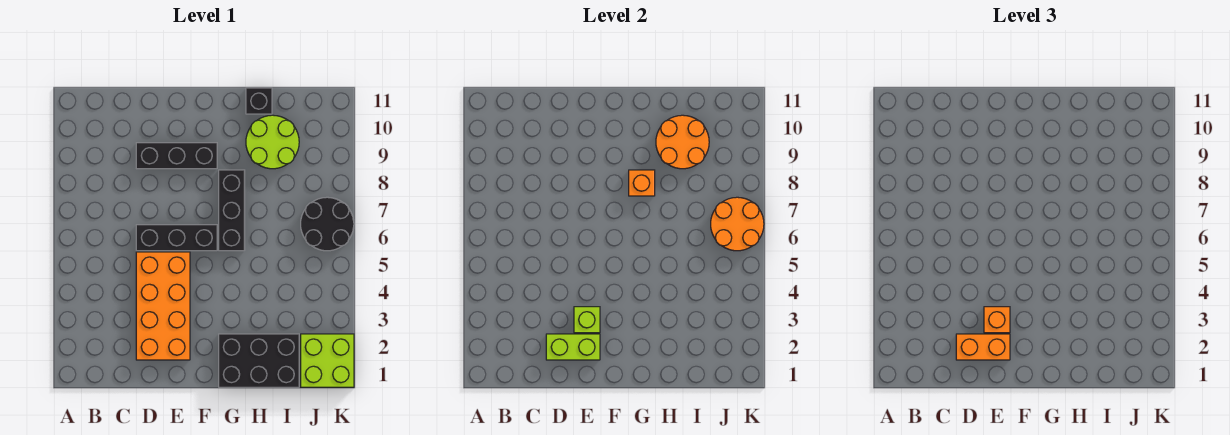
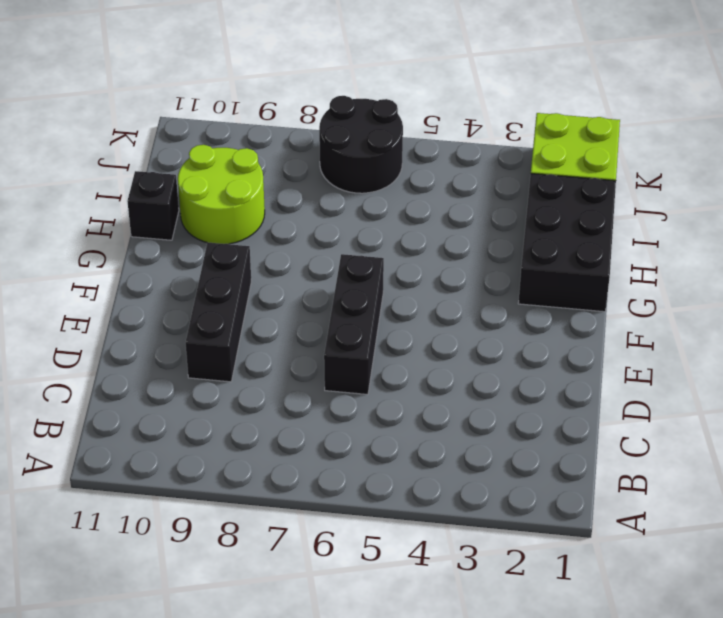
none -> orange 2x4 brick [136,252,190,360]
none -> black 1x3 brick [219,170,245,251]
none -> lime 1x2 brick [546,334,600,360]

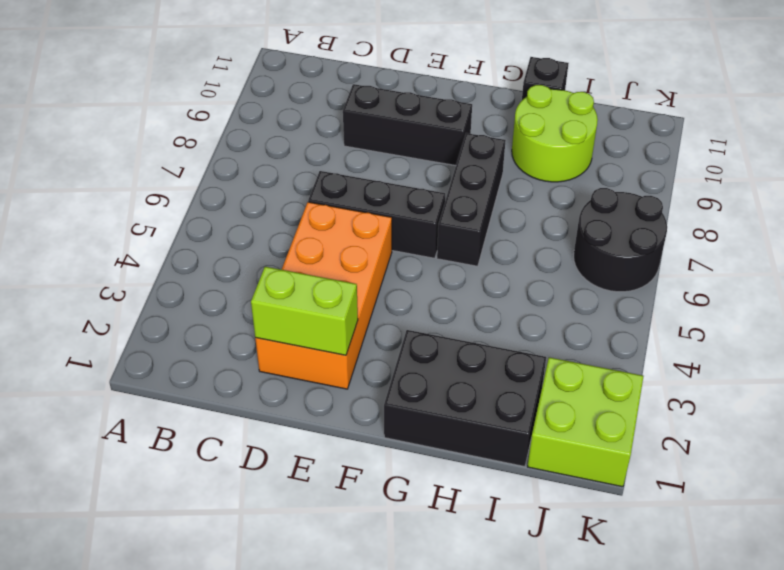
none -> lime 1x1 brick [574,307,600,333]
none -> orange 1x1 brick [629,170,655,196]
none -> orange 2x2 round brick [656,115,709,169]

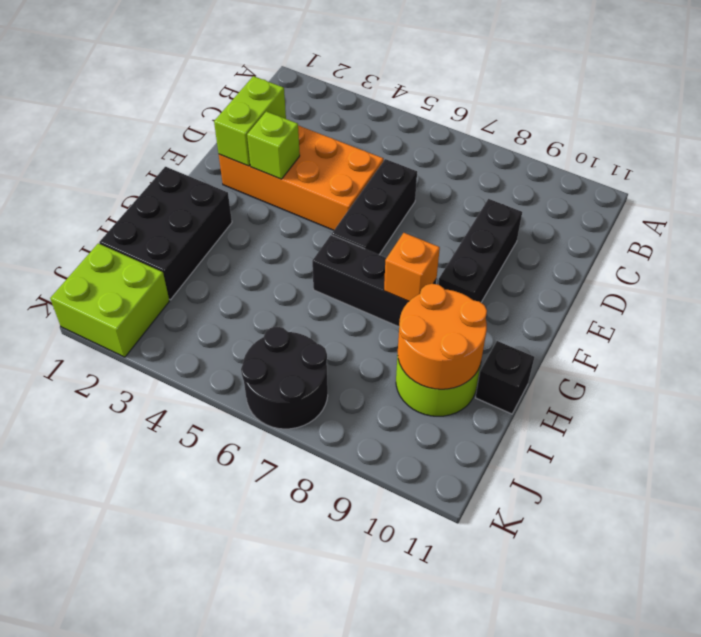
none -> orange 2x2 round brick [711,197,764,251]
none -> orange 1x2 brick [956,334,1010,360]
none -> orange 1x1 brick [984,307,1010,333]

